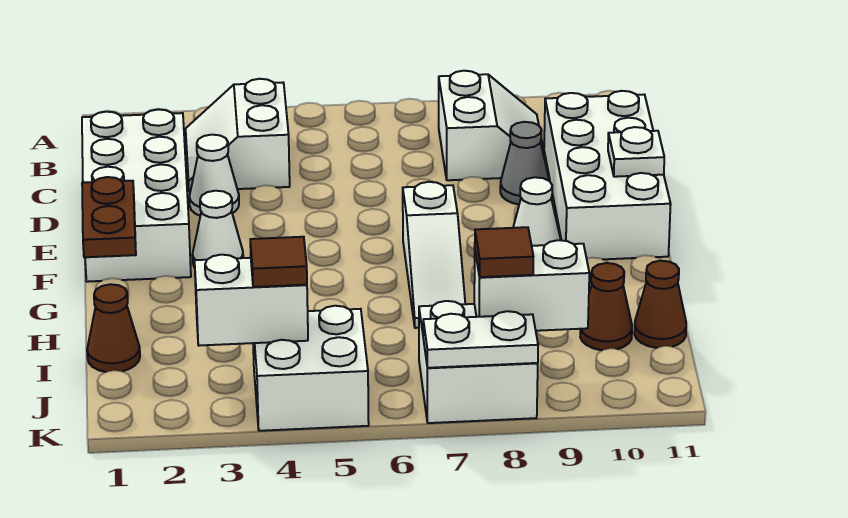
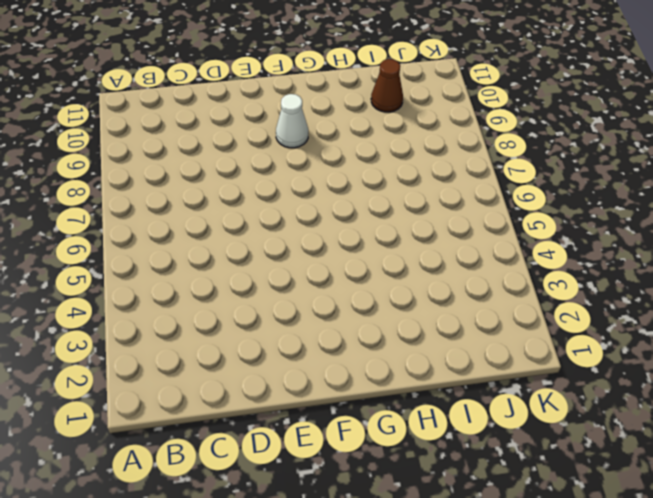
none -> white 2x2 slope [186,79,290,191]
none -> white 2x2 slope [439,71,547,180]
none -> white 2x4 brick [82,109,191,282]

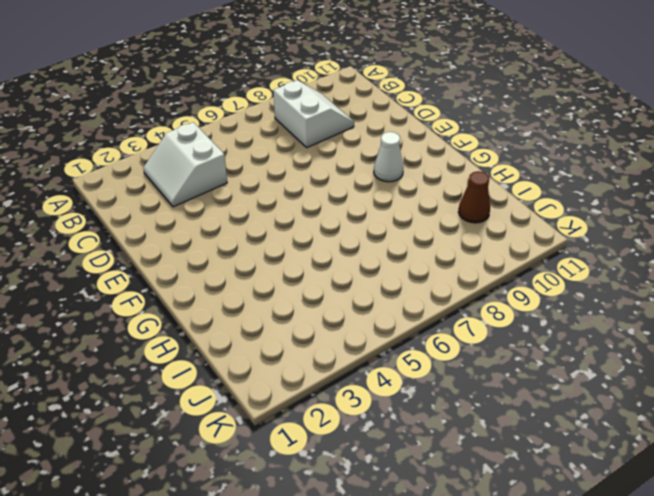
none -> white 2x4 brick [82,109,191,282]
none -> white 2x4 brick [544,91,671,259]
none -> white 1x1 cone [189,135,239,216]

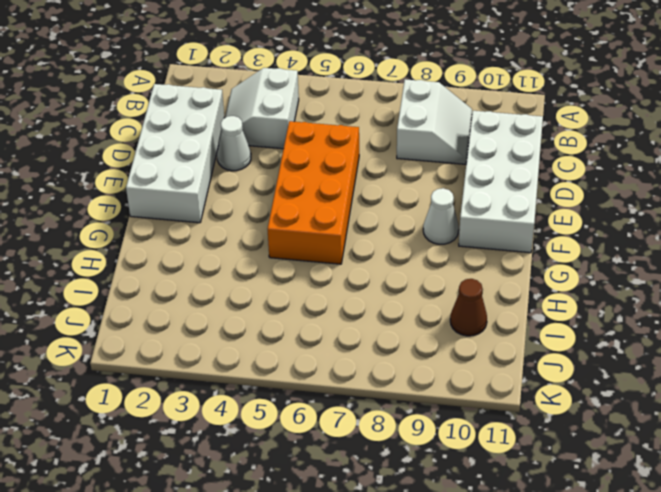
orange 2x4 brick [267,121,359,264] -> none
none -> grey 1x1 cone [500,122,549,204]
none -> white 1x1 cone [192,191,243,267]
none -> white 1x3 slope [403,182,465,328]

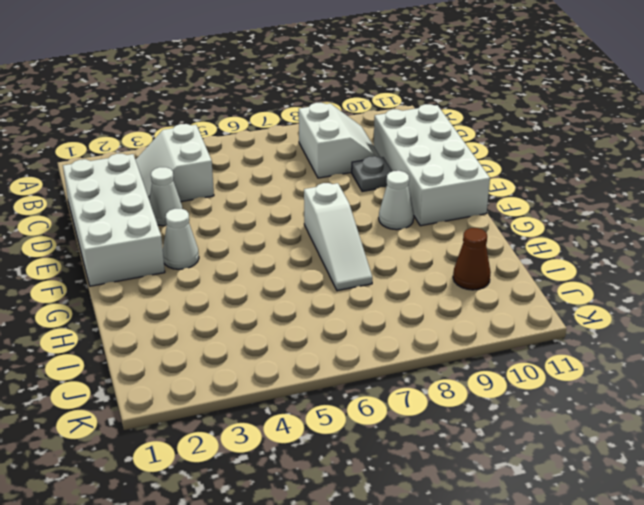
grey 1x1 plate [352,156,392,192] -> grey 1x1 cone [500,122,549,204]
none -> brown 1x1 cone [87,284,140,372]
none -> brown 1x1 cone [634,261,686,348]
none -> white 2x2 brick [253,306,369,431]

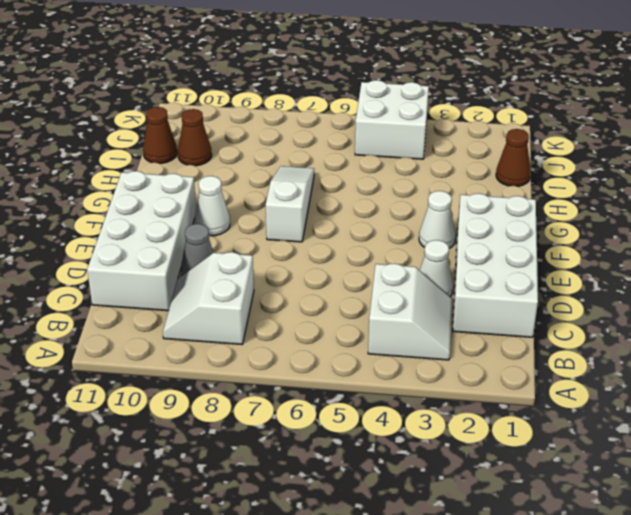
none -> white 2x2 brick [419,301,538,423]
none -> white 1x1 plate [608,127,664,177]
none -> brown 1x2 plate [82,177,136,257]

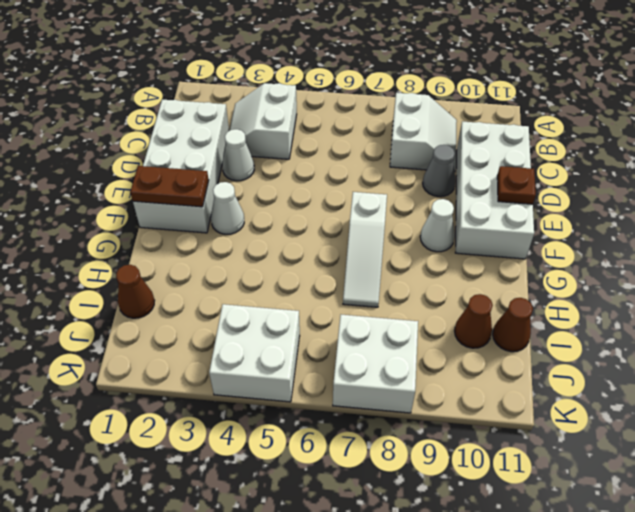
brown 1x1 plate [497,166,536,204] -> white 1x1 plate [608,127,664,177]
brown 1x2 plate [130,166,209,207] -> brown 1x2 plate turned to [82,177,136,257]
none -> white 1x2 brick [195,255,308,346]
none -> white 1x2 brick [474,240,589,331]
none -> white 1x2 plate [423,311,538,368]

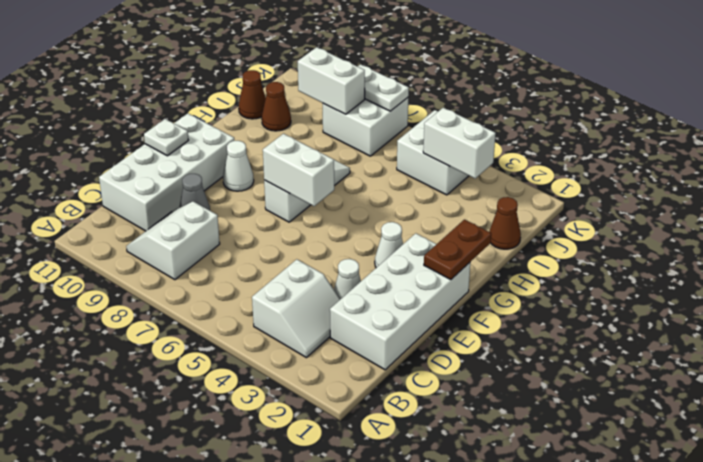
white 1x2 brick [263,134,334,206] -> none
none -> brown 1x1 tile [250,237,307,287]
none -> brown 1x1 tile [475,227,533,277]

